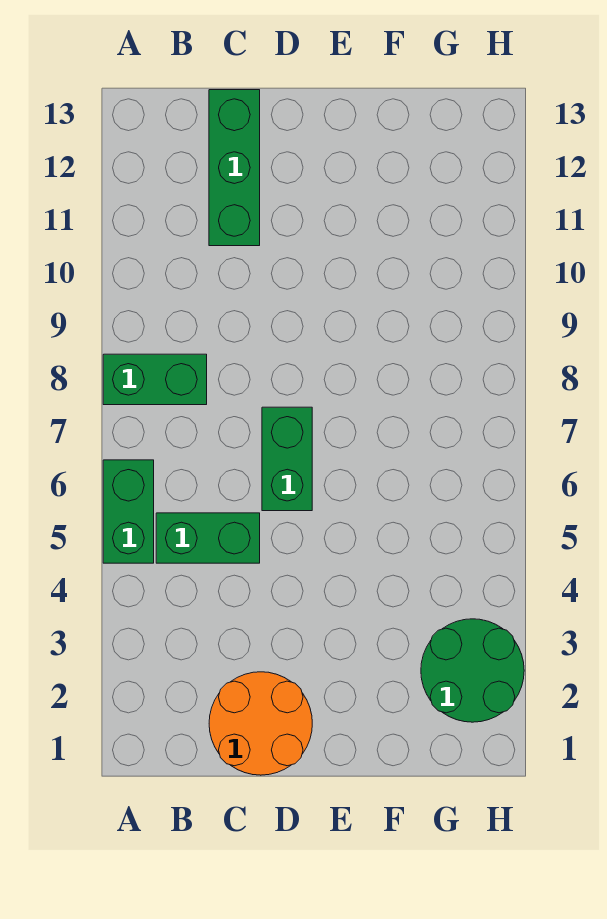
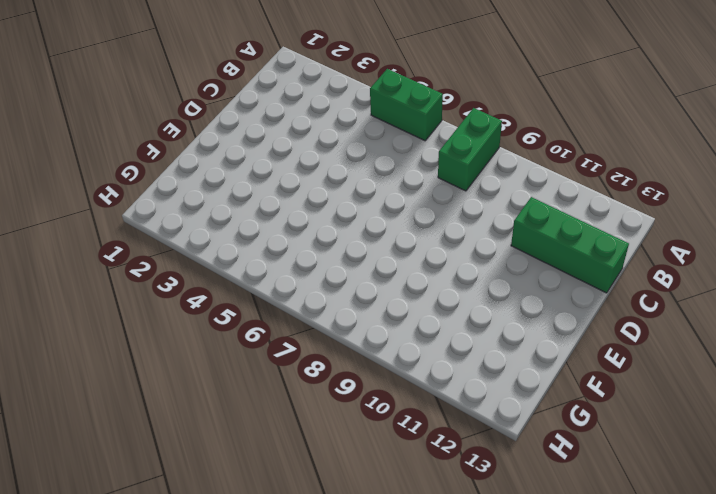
none -> green 1x2 brick [156,513,260,563]
none -> orange 2x2 round brick [209,672,312,775]

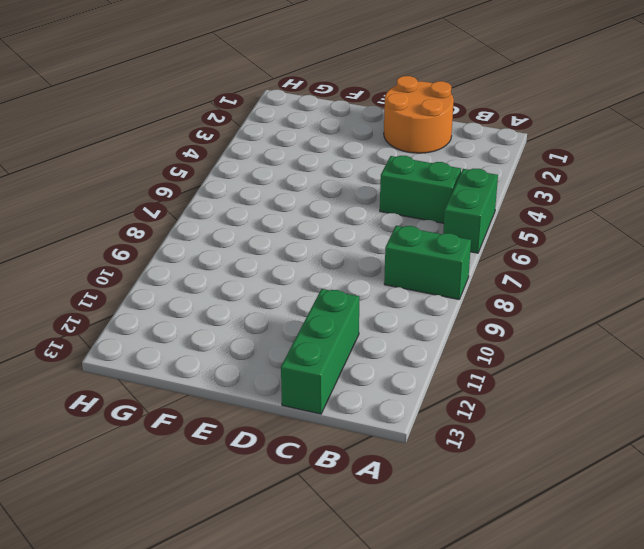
none -> green 1x2 brick [262,407,312,511]
none -> green 2x2 round brick [421,619,524,722]

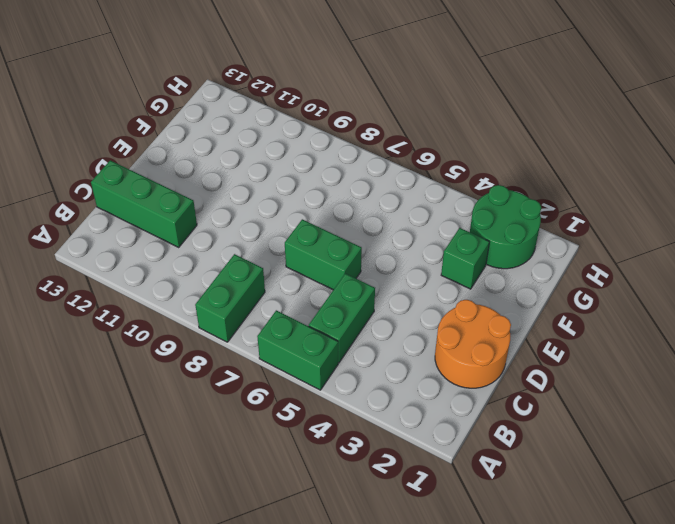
green 1x1 brick [441,228,489,289] -> none

